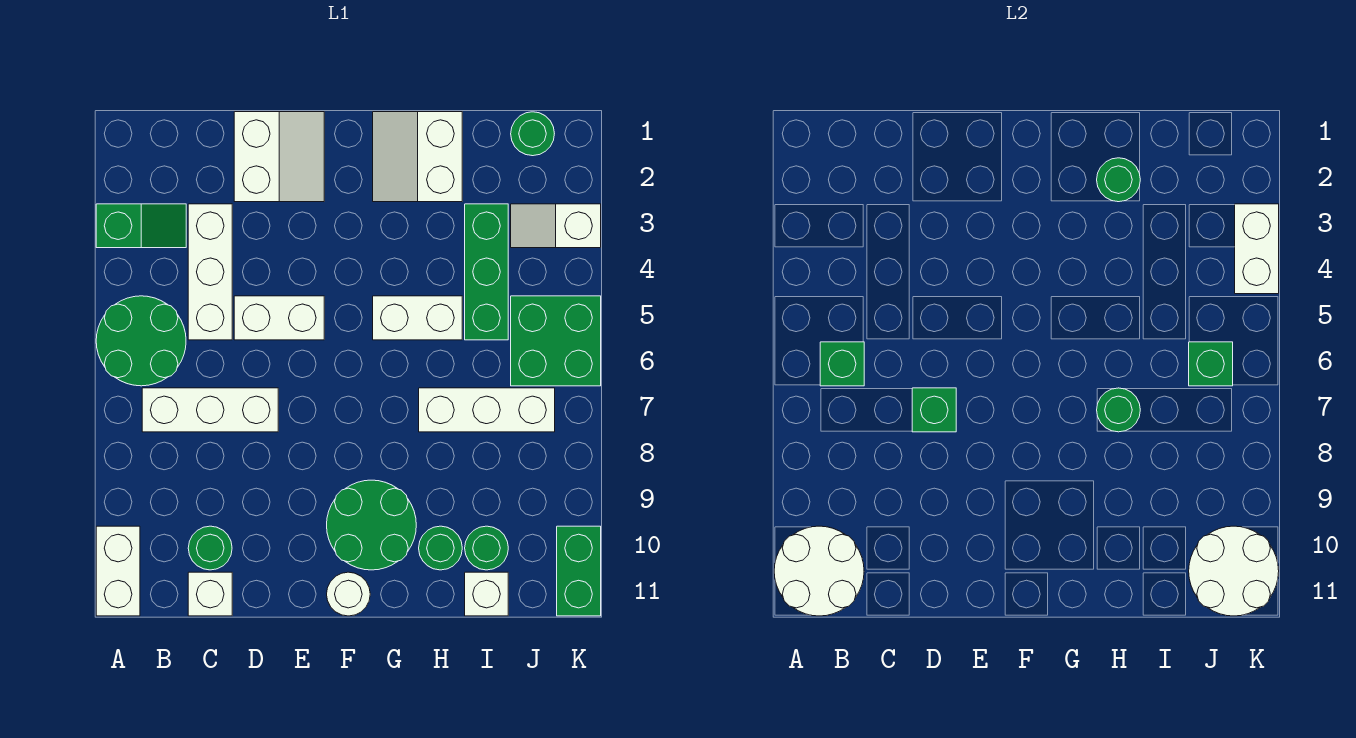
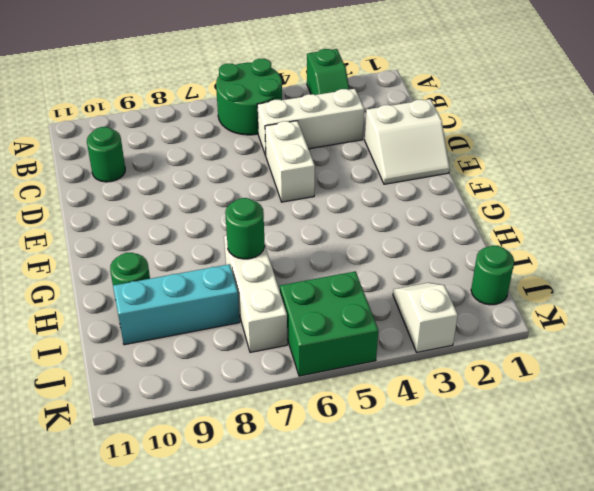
cyan 1x3 brick [113,264,240,345] -> green 1x1 round brick [465,526,508,570]
none -> white 1x2 brick [96,526,140,616]
none -> white 1x3 brick [142,388,278,432]
none -> white 1x1 brick [188,572,232,616]
none -> green 2x2 round brick [327,480,416,570]

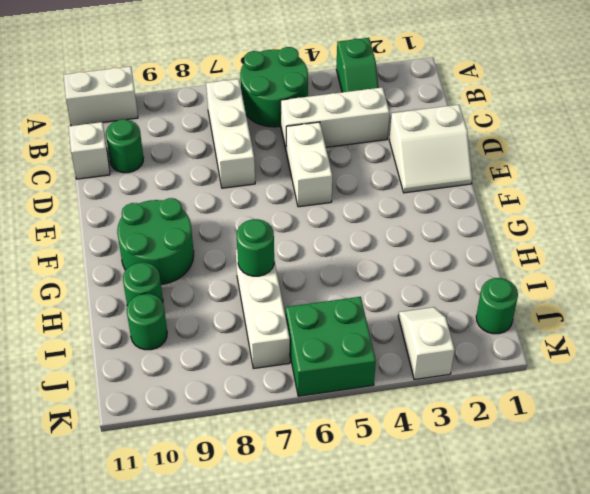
none -> white 1x1 round brick [327,572,370,616]
none -> white 2x2 slope [373,112,462,202]
none -> white 1x2 brick [373,296,462,340]
none -> green 1x3 brick [465,204,508,340]

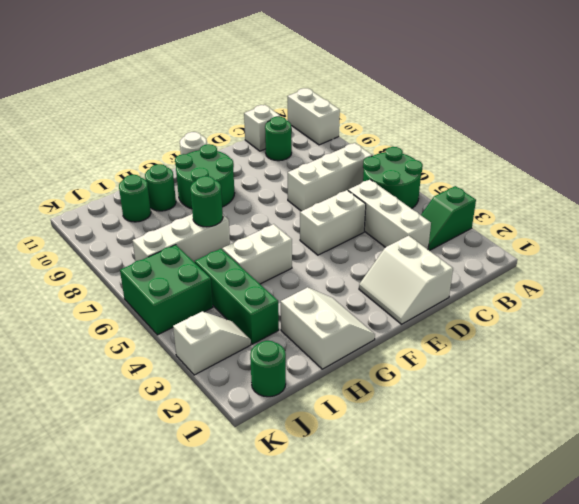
none -> white 1x1 brick [465,572,508,616]
none -> green 1x2 brick [557,526,601,616]
none -> white 2x2 round brick [774,526,864,616]
none -> green 1x1 brick [820,342,864,386]

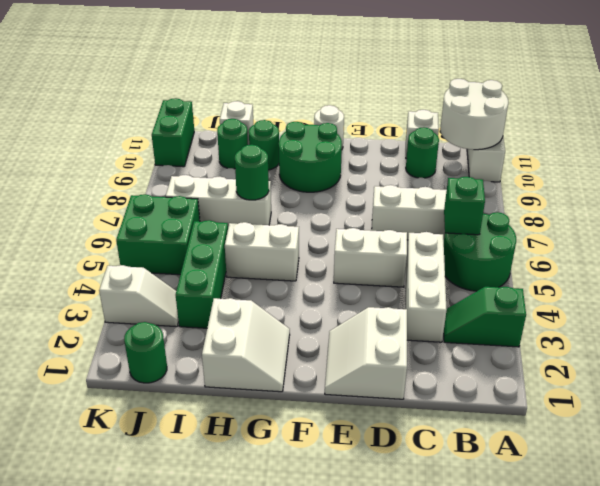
none -> green 1x1 brick [912,388,956,432]
none -> green 1x1 round brick [1097,158,1140,202]
none -> green 1x1 brick [1189,342,1233,386]
none -> white 2x2 round brick [1189,526,1279,616]

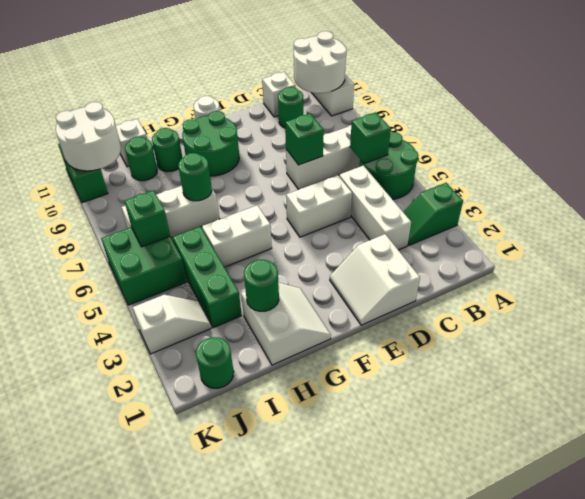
none -> white 1x2 brick [1235,204,1279,294]

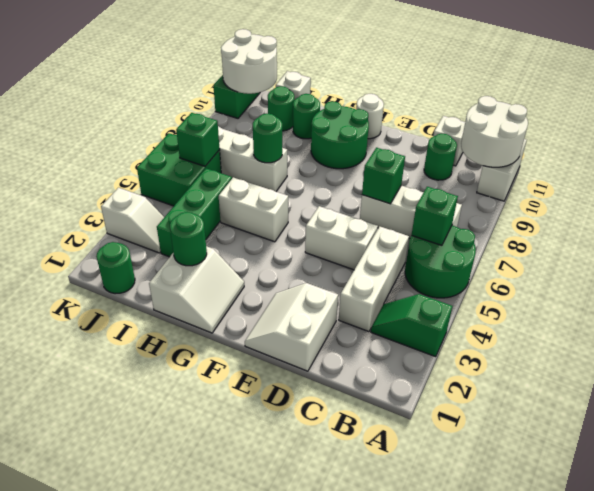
none -> white 1x2 brick [1235,204,1279,294]

